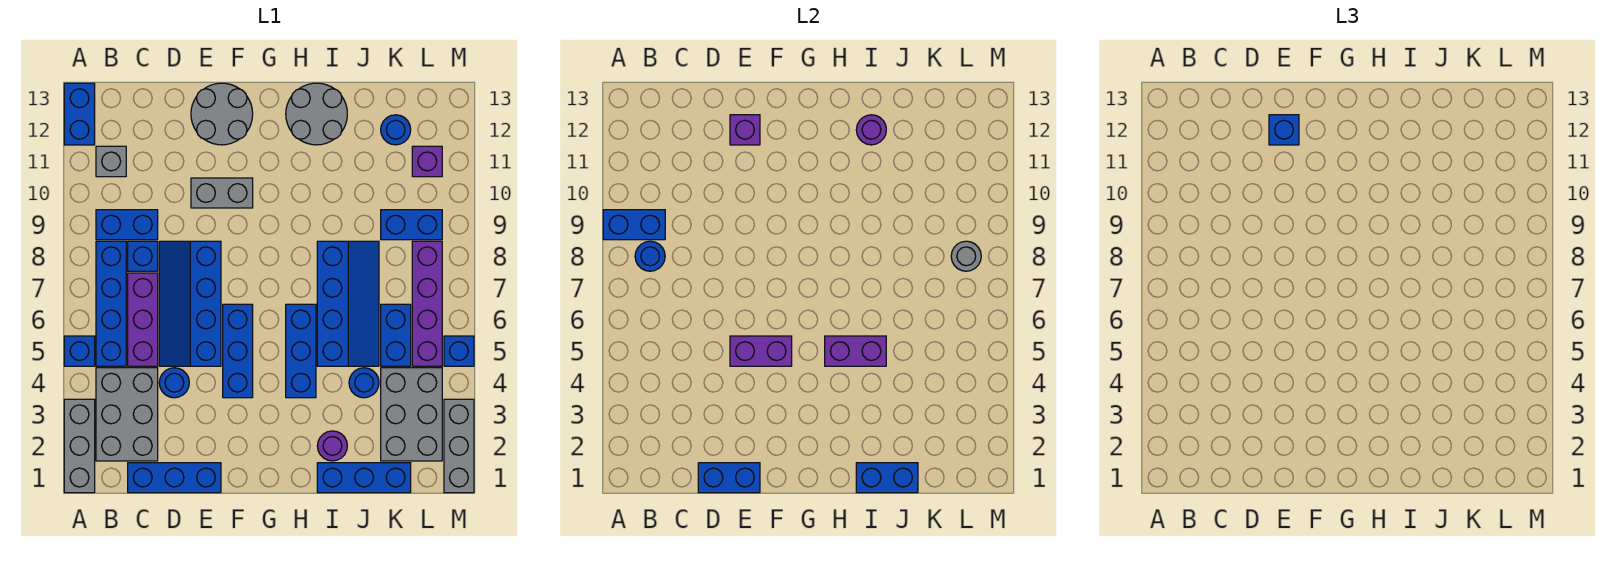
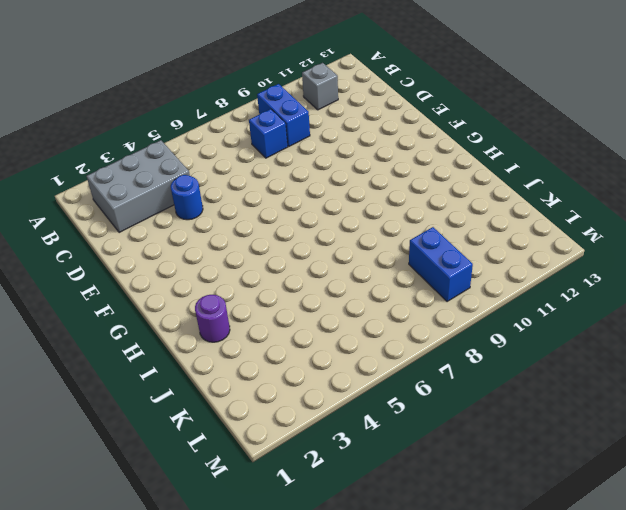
none -> grey 1x3 brick [64,399,95,493]
none -> blue 1x1 brick [64,336,95,366]
none -> blue 1x2 brick [64,83,95,145]
none -> blue 1x4 brick [96,241,126,366]

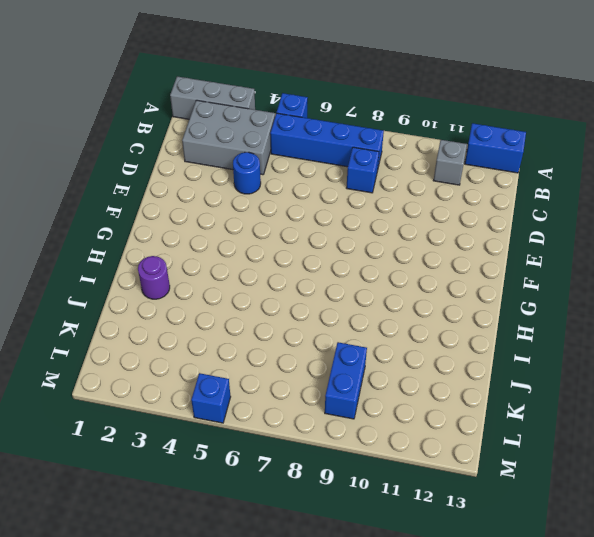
none -> blue 1x2 brick [96,210,158,240]
none -> blue 1x3 brick [128,463,221,493]
none -> purple 1x3 brick [128,273,158,366]
none -> blue 2x4 slope [159,241,221,366]

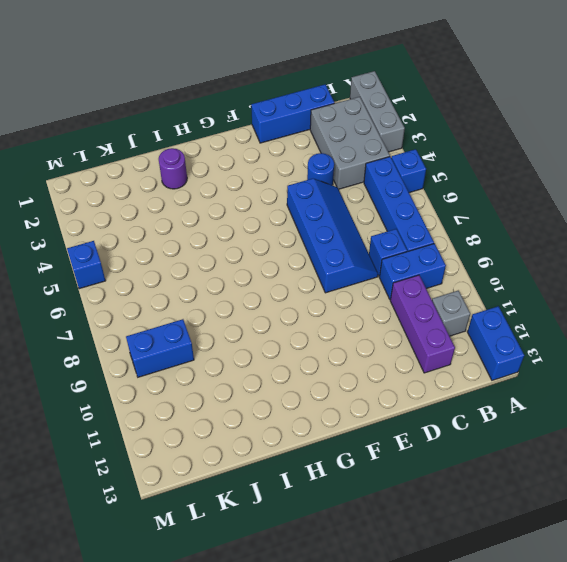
purple 1x3 brick [390,275,455,373] -> purple 1x3 brick moved to [128,273,158,366]
none -> grey 1x2 brick [191,178,253,208]
none -> grey 2x2 round brick [191,83,253,145]
none -> blue 1x3 brick [223,304,253,398]
none -> blue 1x3 brick [286,304,316,398]

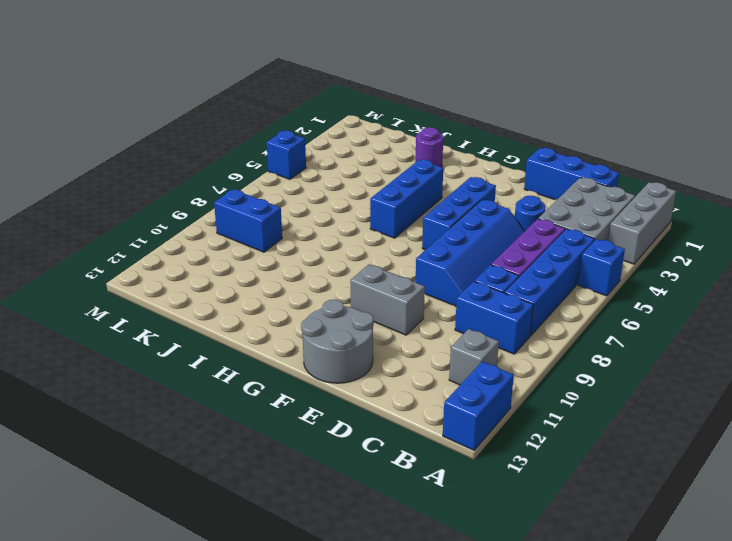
none -> grey 2x2 round brick [286,83,347,145]
none -> blue 1x3 brick [317,463,411,493]
none -> blue 2x4 slope [317,241,379,366]
none -> blue 1x1 round brick [349,368,379,398]

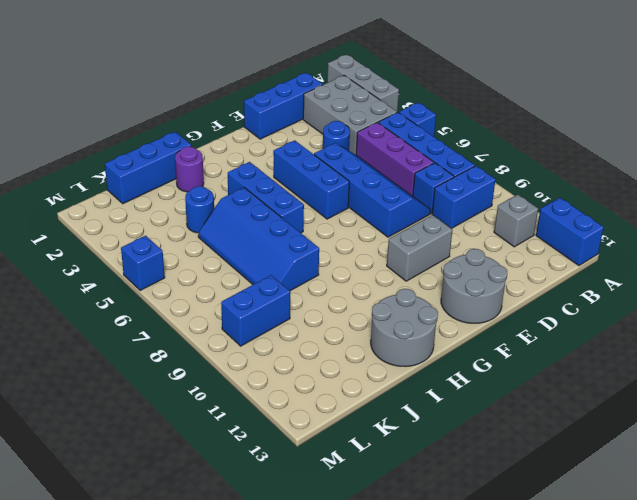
none -> grey 2x3 brick [381,368,442,461]
none -> blue 1x2 brick [381,304,411,366]
none -> blue 1x1 round brick [381,115,411,145]
none -> purple 1x4 brick [412,241,442,366]

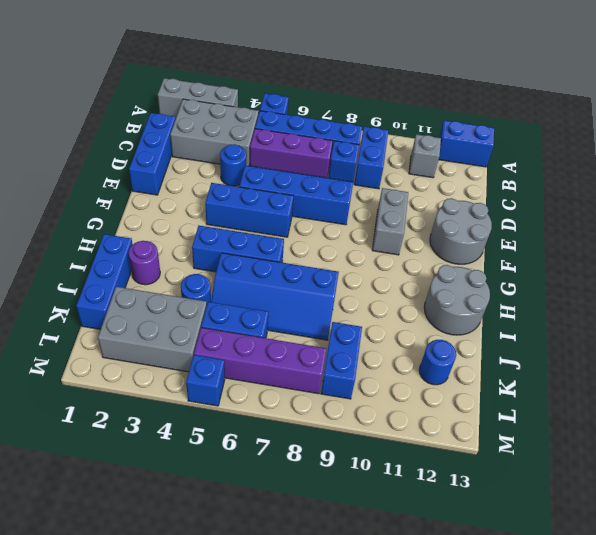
none -> purple 1x1 brick [412,146,442,177]
none -> grey 1x3 brick [444,399,474,493]
none -> blue 1x2 brick [603,210,665,240]
none -> blue 1x1 round brick [635,241,665,271]

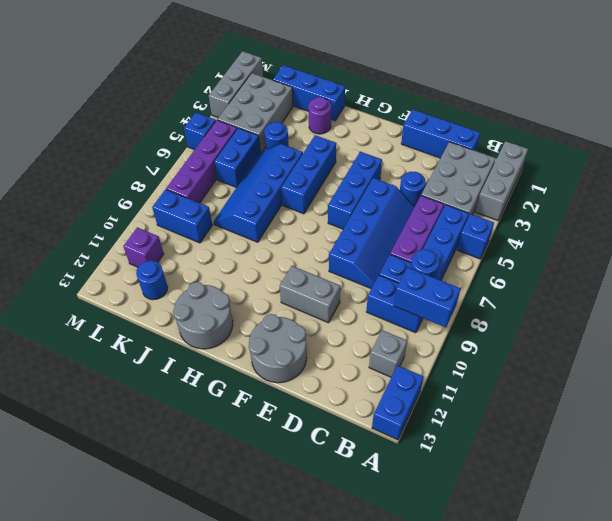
none -> blue 1x2 brick [698,463,760,493]
none -> purple 1x2 brick [730,336,792,366]
none -> purple 1x1 brick [730,115,760,145]
none -> purple 1x2 brick [825,336,886,366]

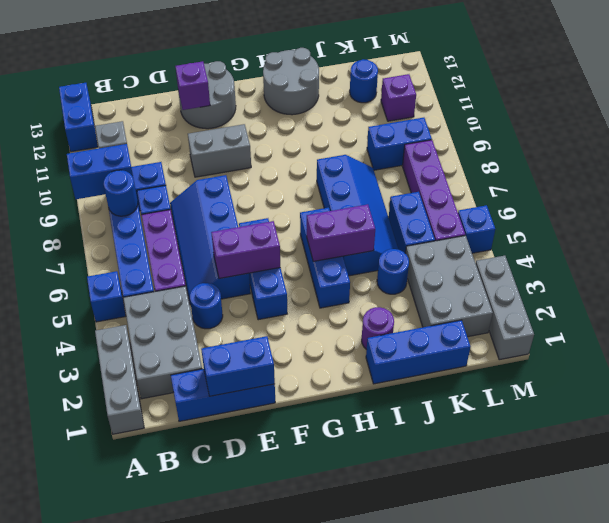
none -> blue 1x2 brick [856,463,918,493]
none -> purple 1x1 round brick [856,115,886,145]
none -> grey 1x1 round brick [951,241,981,271]
none -> blue 1x1 brick [1269,115,1299,145]

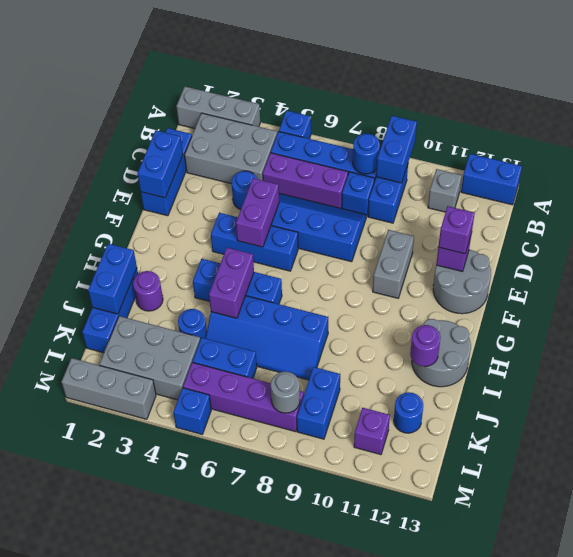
purple 1x1 brick [438,206,475,254] -> blue 1x1 brick [1269,115,1299,145]

